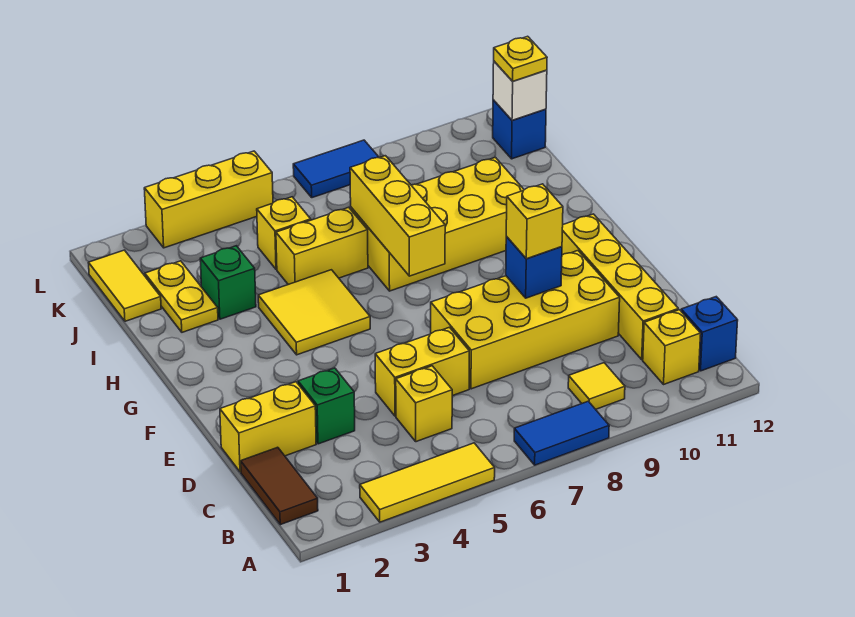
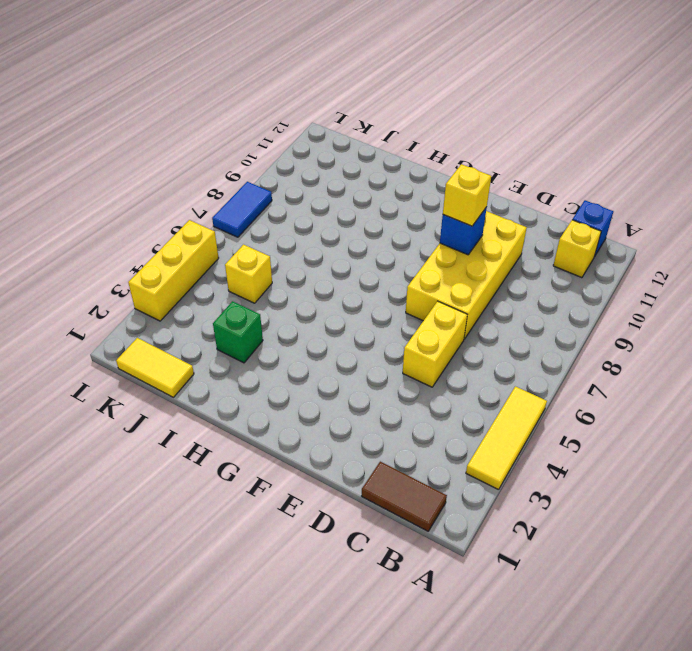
none -> blue 1x2 tile [514,401,609,465]
none -> yellow 1x1 tile [568,363,625,409]
none -> yellow 1x1 brick [396,366,452,442]

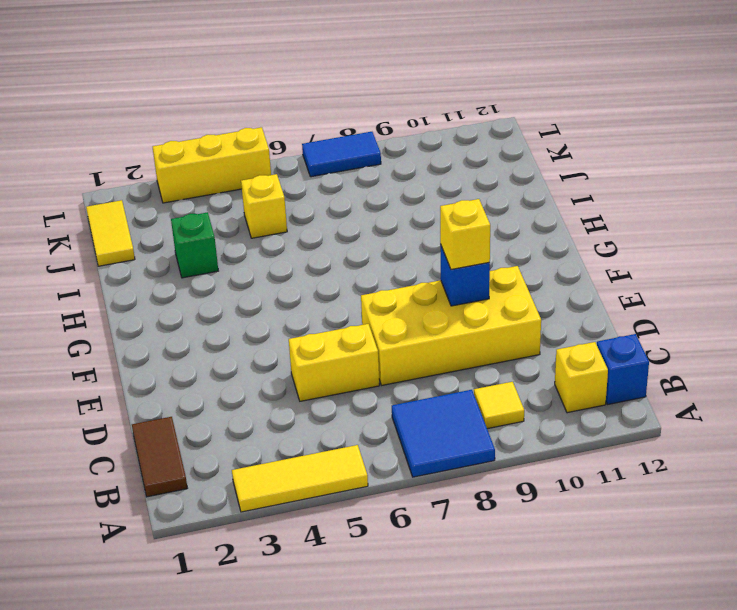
blue 2x2 tile [392,390,495,477] -> blue 1x2 tile [514,401,609,465]
none -> yellow 1x1 brick [396,366,452,442]
none -> yellow 1x4 brick [562,214,678,360]
none -> yellow 1x2 brick [220,382,316,472]

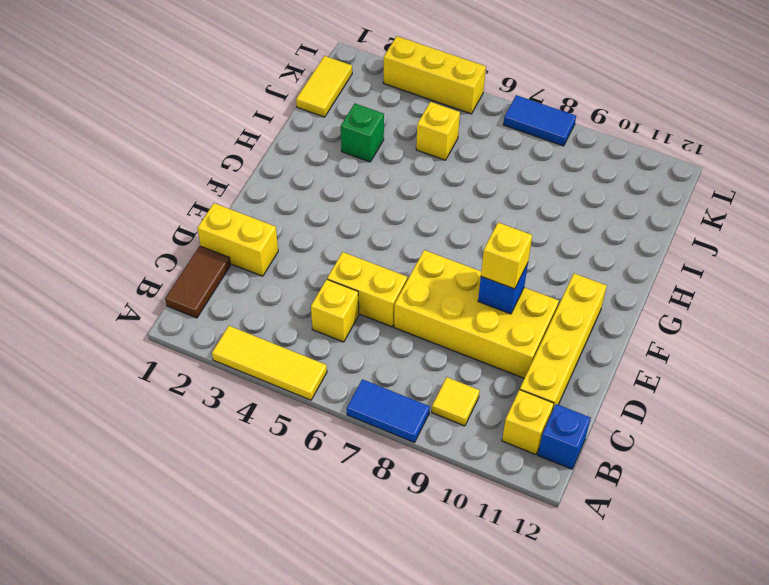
none -> green 1x1 brick [298,368,355,444]
none -> yellow 2x2 tile [258,270,370,355]
none -> yellow 2x4 brick [351,157,524,291]

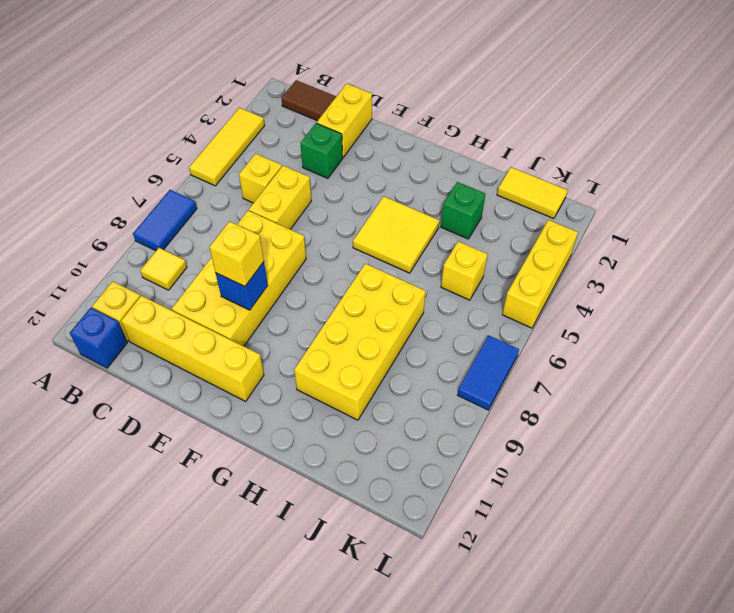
none -> yellow 1x2 plate [145,261,218,332]
none -> yellow 1x2 brick [276,207,368,285]
none -> blue 1x1 brick [493,100,546,159]

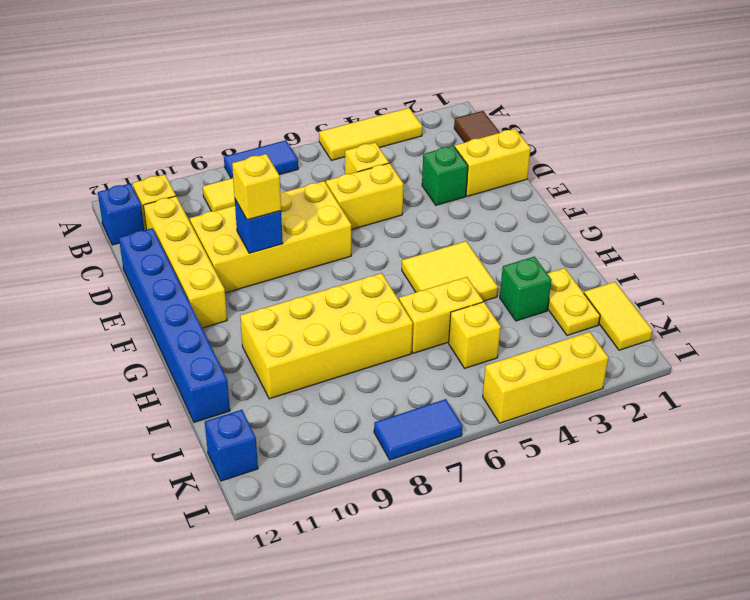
blue 1x6 brick [119,228,230,422] -> none
none -> yellow 1x3 brick [350,156,445,276]
none -> white 1x1 brick [493,61,547,120]
none -> yellow 1x1 plate [494,36,547,81]

